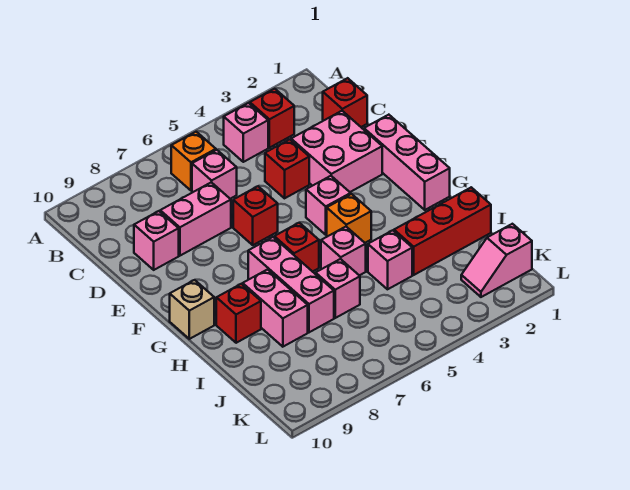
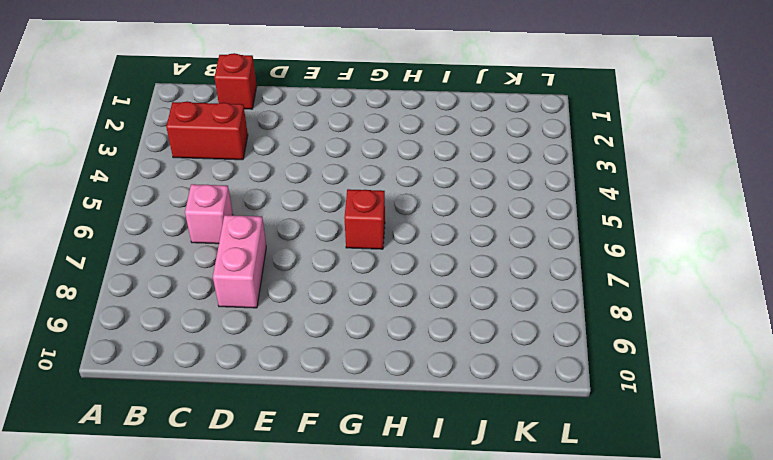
red 1x2 brick [166,101,248,160] -> red 1x1 brick [250,89,294,148]
none -> pink 1x1 brick [224,103,268,162]
none -> orange 1x1 brick [171,132,216,191]
none -> pink 2x2 brick [291,111,382,192]

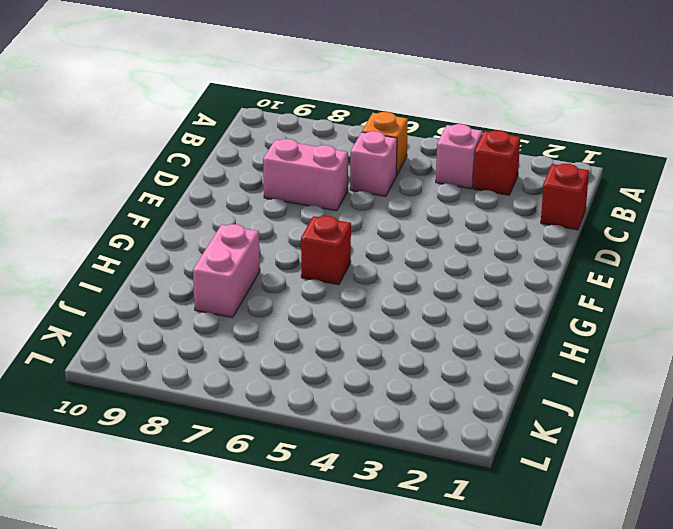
none -> pink 2x2 brick [291,111,382,192]
none -> red 1x1 brick [265,139,309,198]
none -> pink 1x1 brick [134,211,179,270]

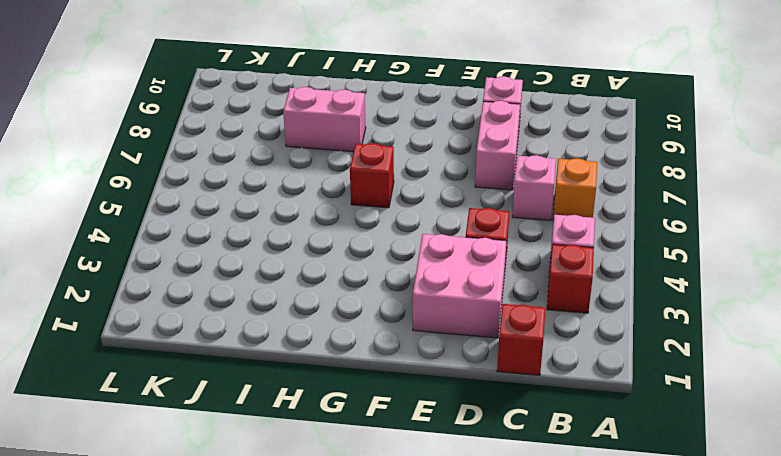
none -> pink 1x3 brick [364,115,450,210]
none -> red 1x1 brick [233,186,278,245]
none -> pink 1x1 brick [306,176,351,235]

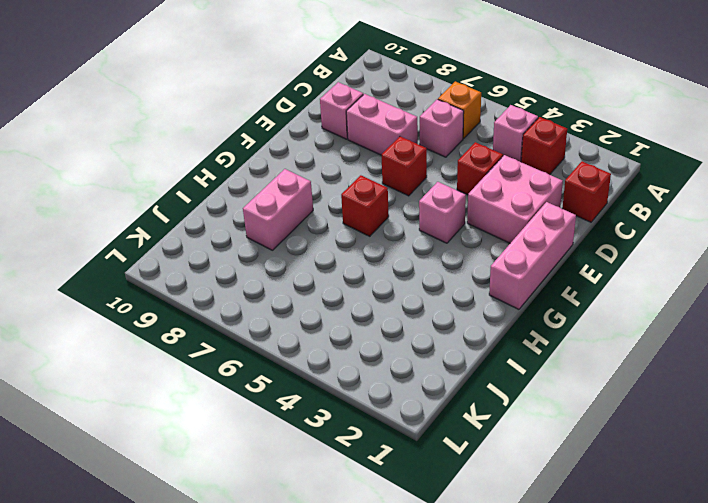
none -> orange 1x1 brick [327,194,371,243]
none -> pink 1x3 brick [248,237,334,332]
none -> tan 1x1 brick [170,280,214,339]

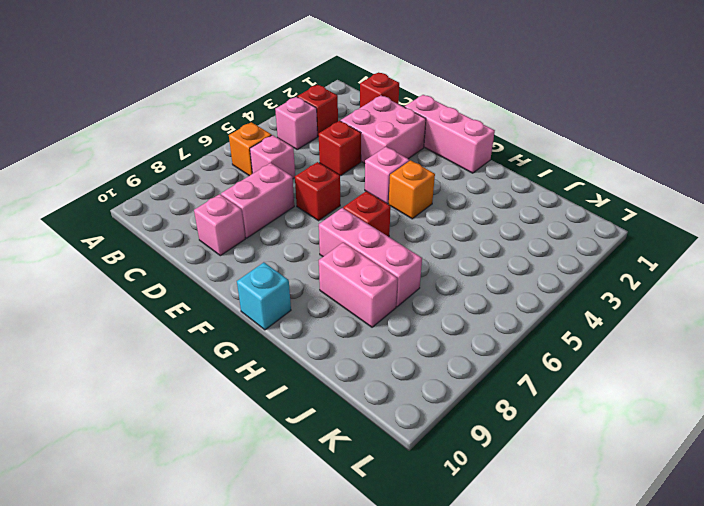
cyan 1x1 brick [237,262,291,330] -> tan 1x1 brick [170,280,214,339]
none -> pink 1x1 brick [321,227,366,275]
none -> red 1x1 brick [216,284,261,343]
none -> red 1x3 brick [394,187,491,275]

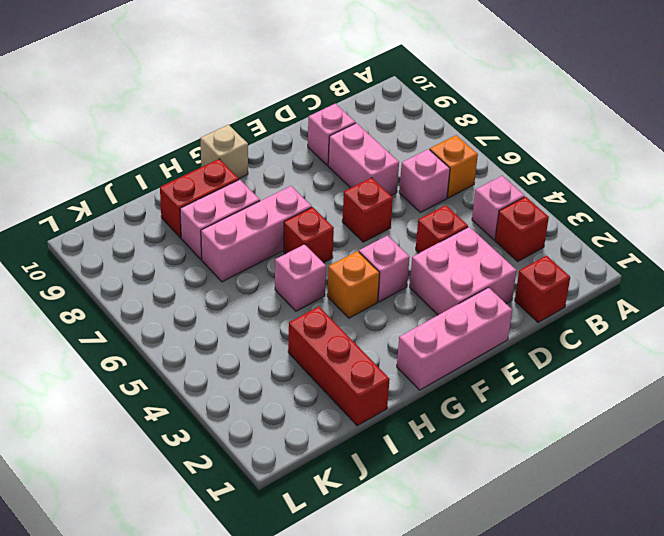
red 1x2 brick [160,159,239,238] -> red 1x1 brick [216,284,261,343]
none -> pink 1x1 brick [368,230,412,289]
none -> pink 1x1 brick [316,259,360,318]
none -> pink 1x2 slope [461,224,532,297]

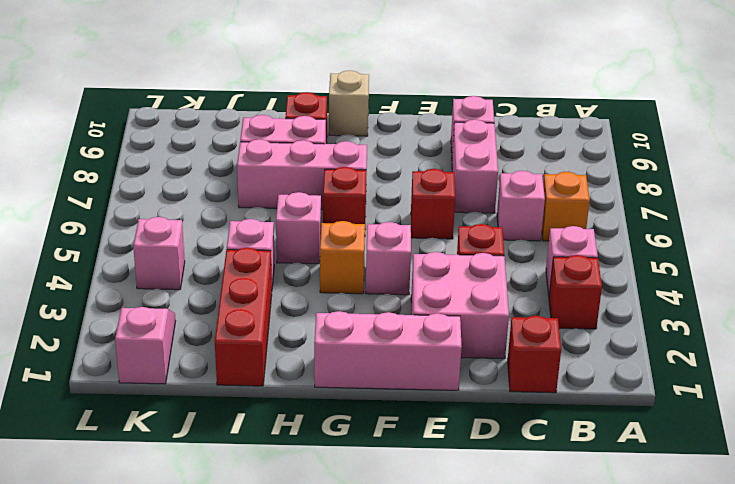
pink 1x1 brick [133,217,185,290] -> pink 1x1 brick moved to [316,259,360,318]

